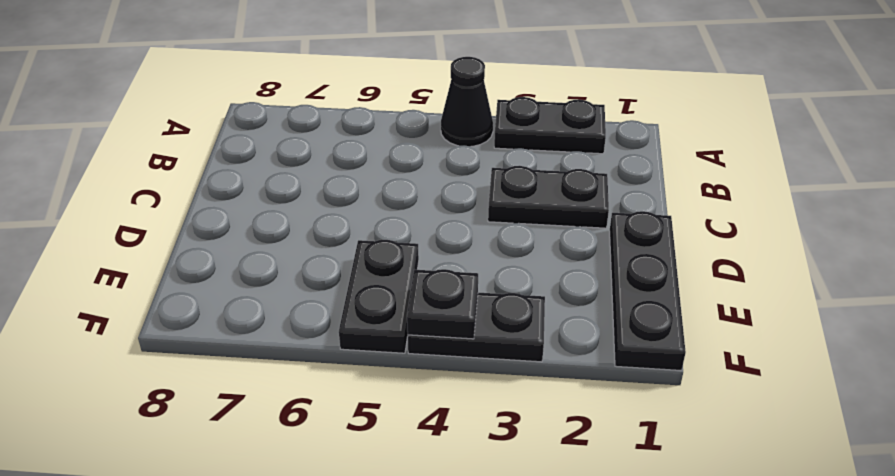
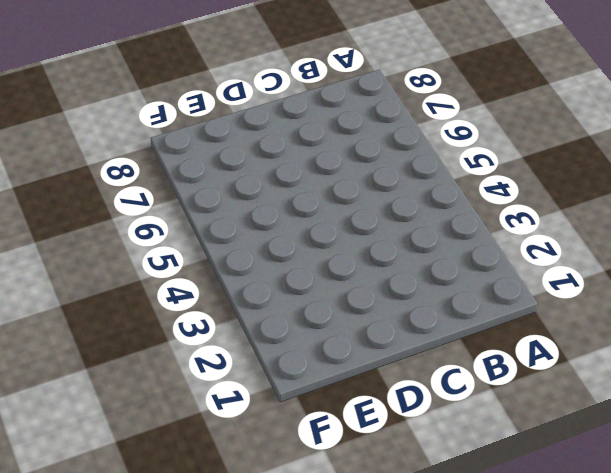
none -> black 1x2 plate [494,97,606,154]
none -> black 1x1 cone [441,57,493,147]

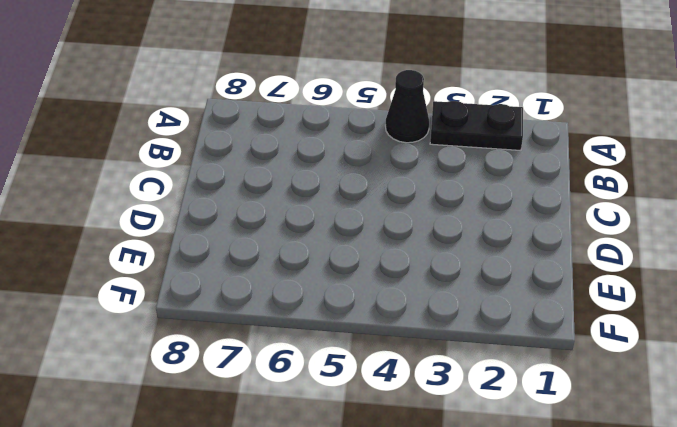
none -> black 1x2 plate [488,166,609,228]
none -> black 1x3 plate [610,211,686,370]

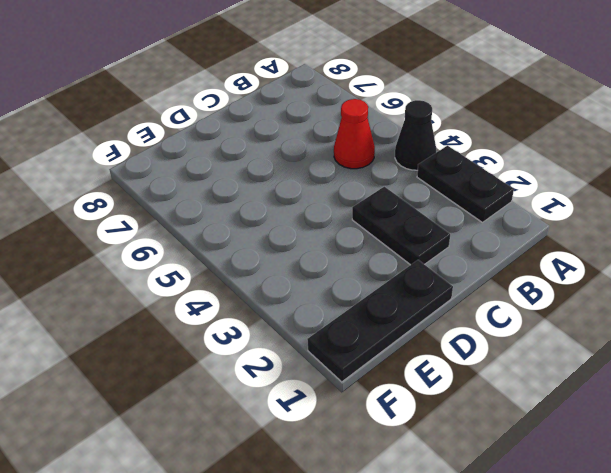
red 1x1 cone [334,99,375,169] -> none
none -> black 1x2 plate [339,240,419,353]
none -> black 1x2 plate [408,292,545,362]

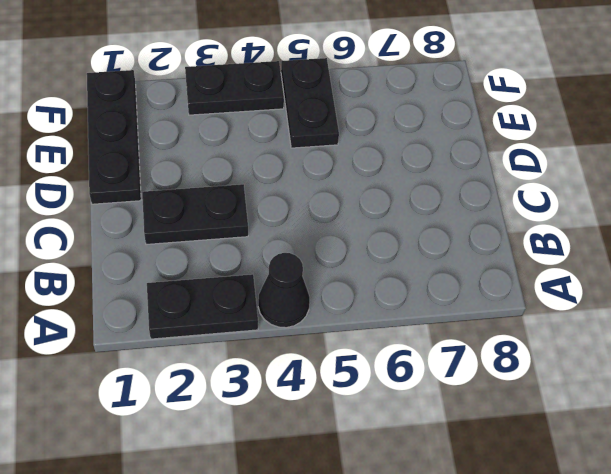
none -> black 1x1 plate [407,269,478,339]

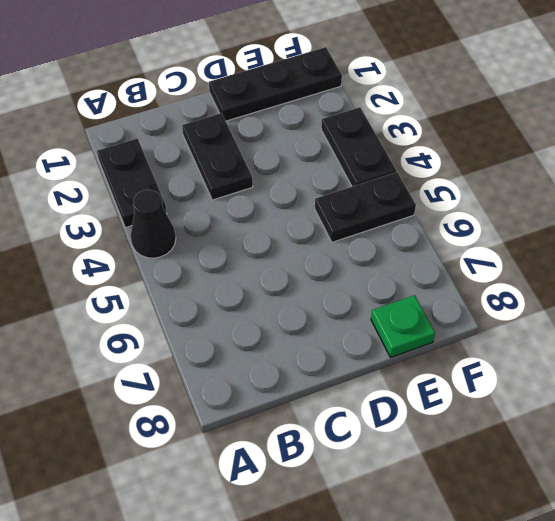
green 1x1 plate [371,295,435,358] -> none
none -> black 1x1 plate [407,269,478,339]

